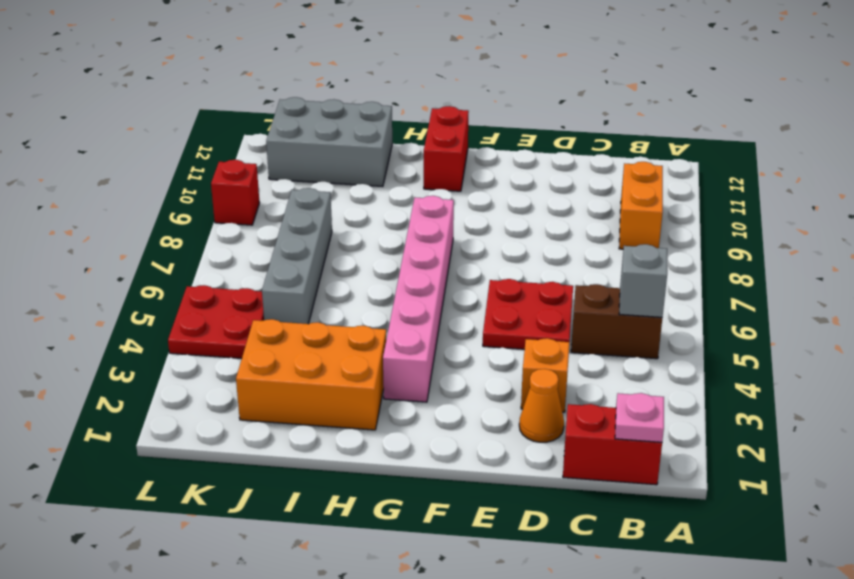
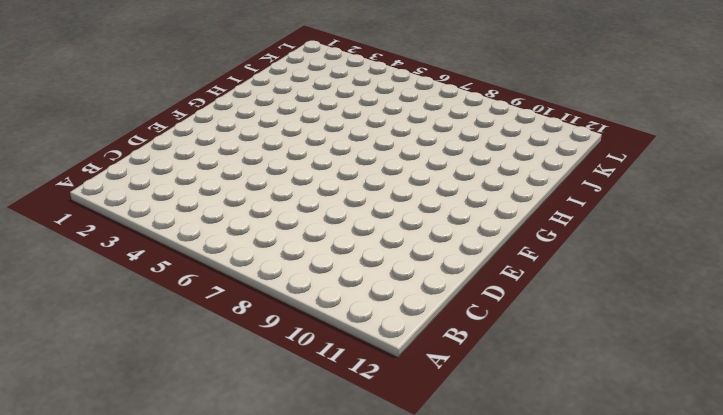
none -> red 1x2 brick [563,404,662,485]
none -> brown 1x2 brick [571,284,662,359]
none -> orange 1x2 brick [619,162,663,249]

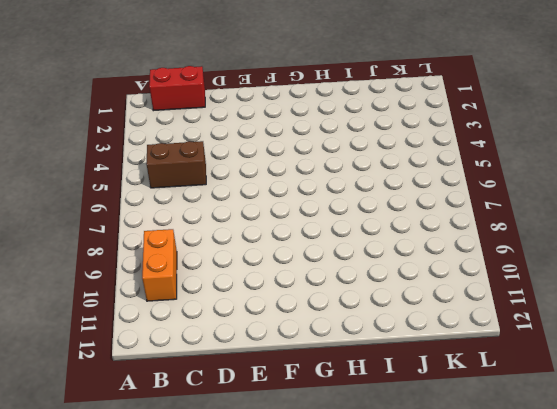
none -> orange 1x1 cone [519,369,564,442]
none -> orange 1x1 brick [521,338,570,412]
none -> red 2x2 plate [483,279,573,349]

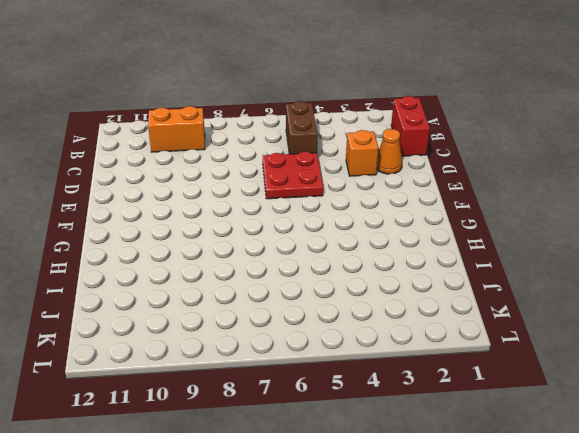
none -> pink 1x6 brick [383,196,454,402]
none -> red 1x2 brick [424,106,469,191]
none -> orange 2x3 brick [236,319,386,430]

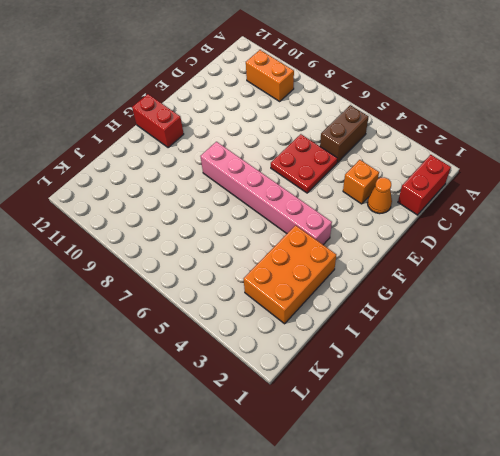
none -> grey 2x3 brick [266,97,392,187]
none -> grey 1x4 brick [262,188,332,324]
none -> red 2x2 plate [168,285,264,358]

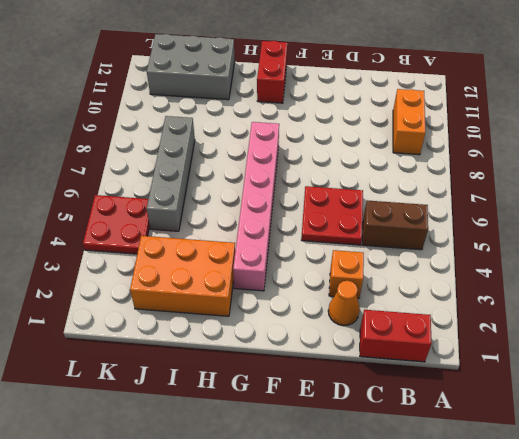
none -> red 1x1 brick [211,160,260,225]
none -> pink 1x1 plate [615,393,664,442]
none -> grey 1x1 brick [619,244,667,317]

